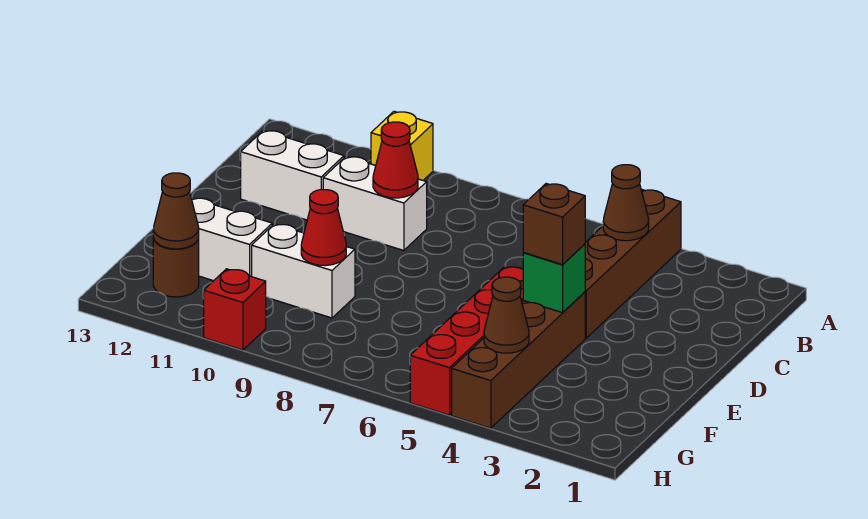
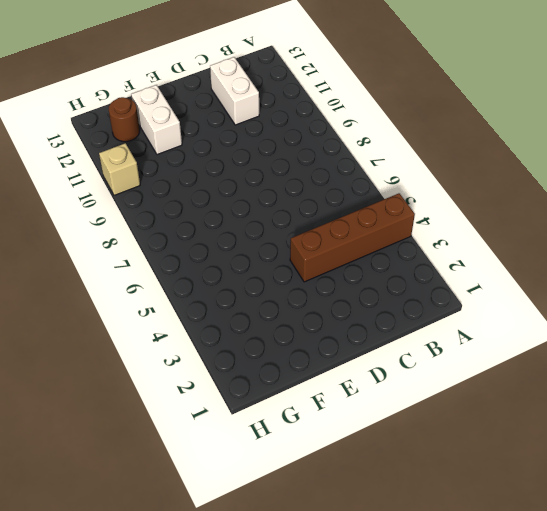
tan 1x1 brick [99,143,140,195] -> red 1x1 brick [204,269,266,350]
none -> yellow 1x1 brick [371,111,433,180]
none -> white 1x2 brick [323,156,427,251]
none -> brown 1x4 brick [452,292,585,428]

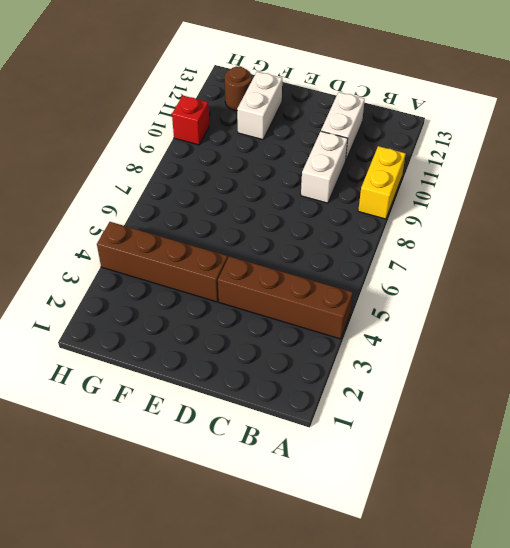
yellow 1x2 brick [358,146,406,219] -> yellow 1x1 brick [371,111,433,180]
none -> red 1x4 brick [410,267,524,415]
none -> white 1x2 brick [252,224,355,318]
none -> brown 1x1 cone [603,165,649,241]

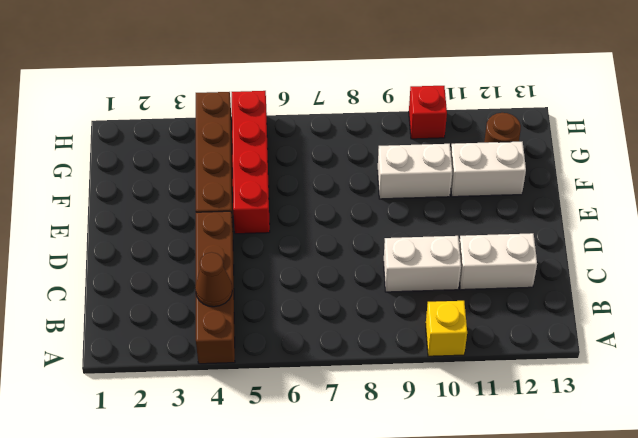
none -> red 1x1 cone [373,122,418,198]
none -> green 1x1 brick [523,244,585,313]
none -> red 1x1 cone [301,190,346,266]

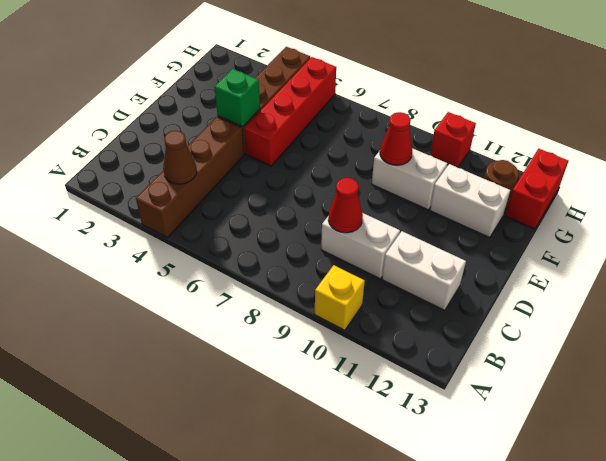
red 1x2 brick [505,149,568,229] -> none
none -> brown 1x1 cone [484,277,529,353]
none -> brown 1x1 cone [153,173,199,249]
none -> brown 1x1 brick [523,184,585,265]

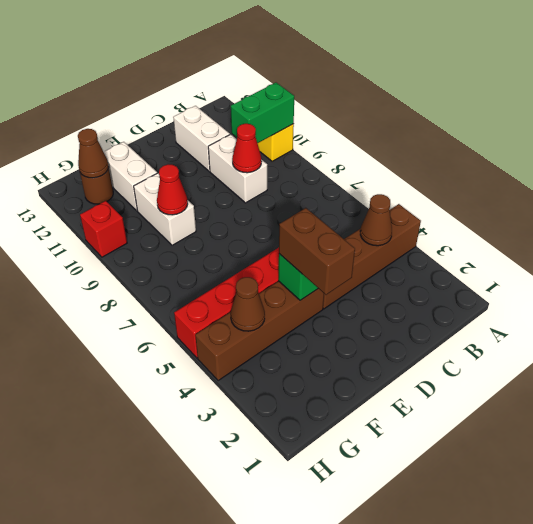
green 1x2 brick [231,83,294,143] -> none
brown 1x2 brick [279,208,355,295] -> brown 1x1 brick [523,184,585,265]

